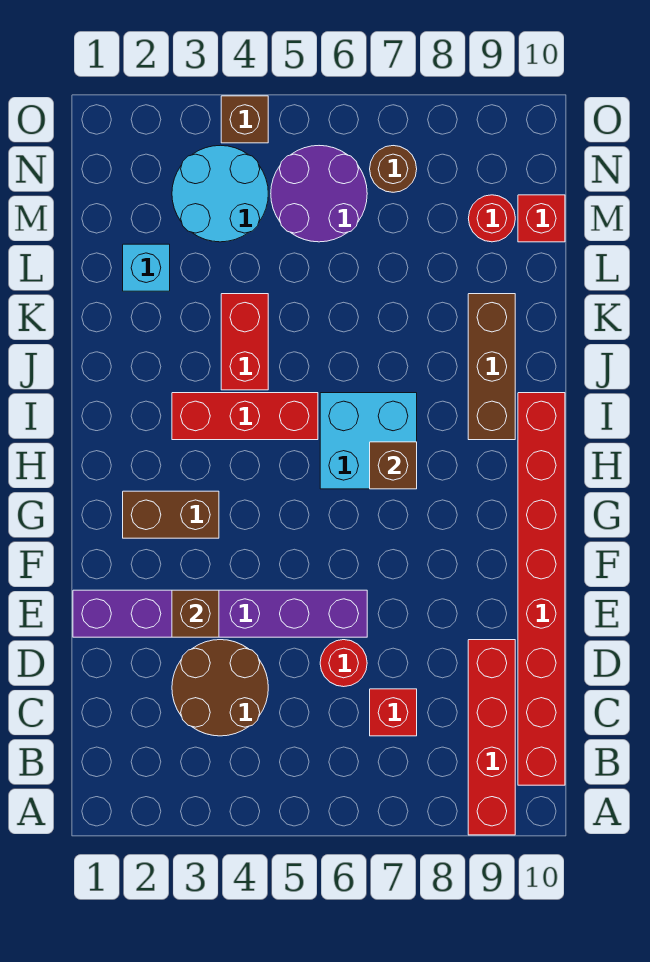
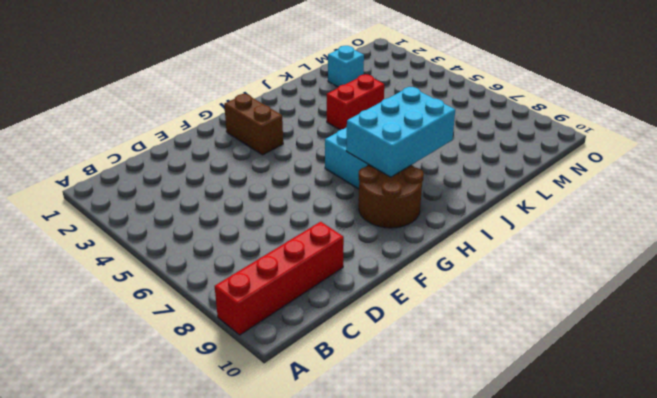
brown 2x2 round brick [359,165,424,228] -> brown 2x2 round brick moved to [172,640,268,736]
cyan 2x3 brick [346,87,455,177] -> brown 1x1 brick [370,442,417,489]
none -> red 1x8 brick [518,393,565,785]
none -> red 1x1 brick [370,689,417,736]
none -> red 1x1 round brick [320,640,367,687]

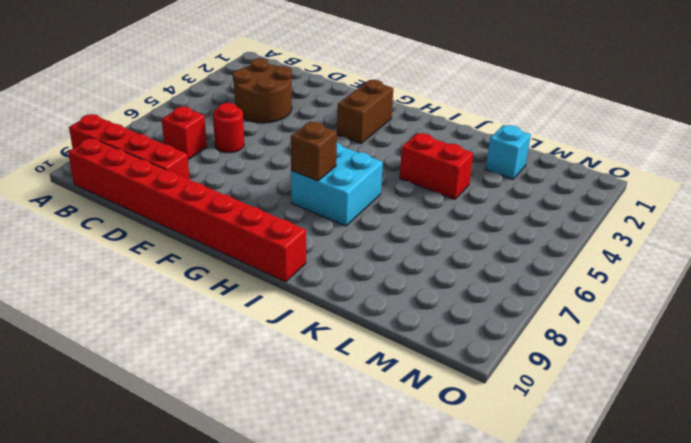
none -> purple 1x6 brick [73,590,367,637]
none -> red 1x3 brick [172,393,318,440]
none -> brown 1x3 brick [468,294,515,440]

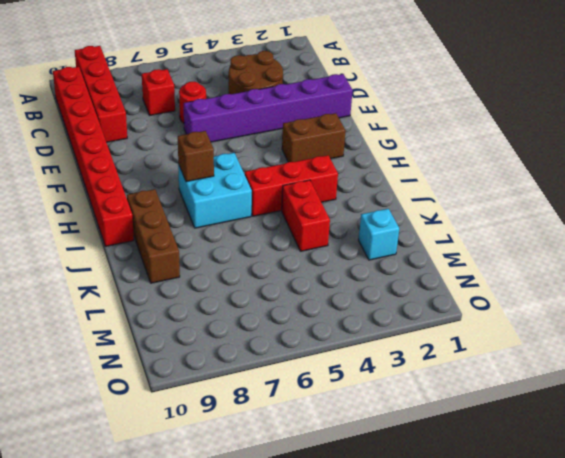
none -> cyan 2x2 round brick [172,145,268,242]
none -> purple 2x2 round brick [271,146,367,242]
none -> red 1x1 round brick [468,195,515,242]

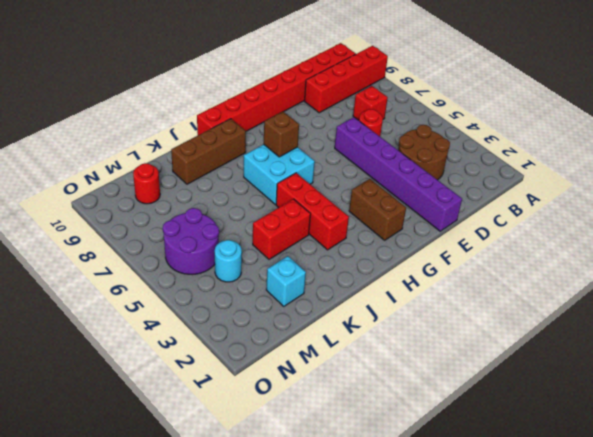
cyan 1x1 round brick [215,240,242,282] -> cyan 2x2 round brick [172,145,268,242]
none -> red 1x1 brick [518,195,565,242]
none -> brown 1x1 round brick [370,146,417,192]
none -> brown 1x1 brick [221,96,268,143]

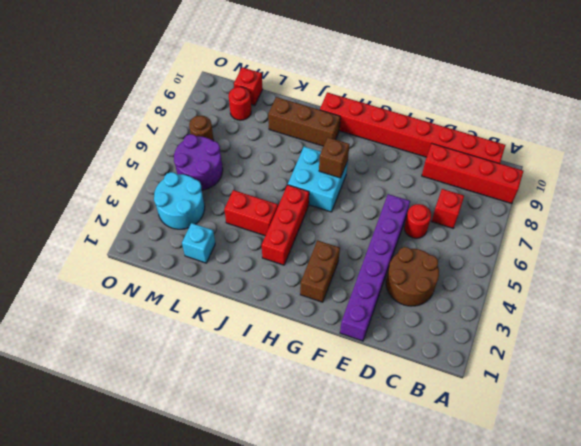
none -> brown 1x1 brick [221,96,268,143]
none -> brown 1x1 brick [172,590,219,637]

